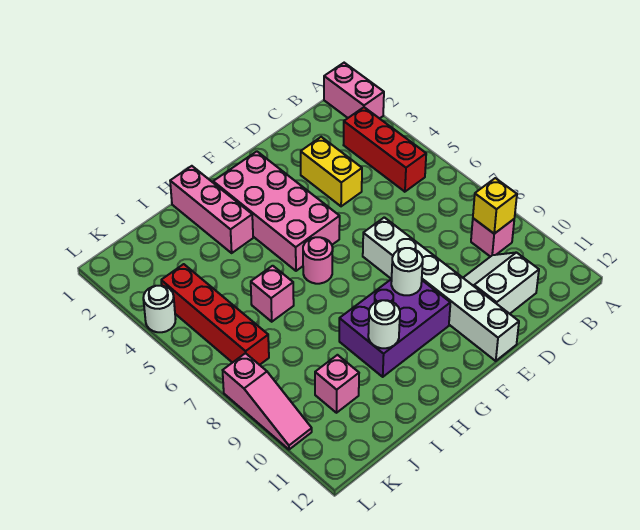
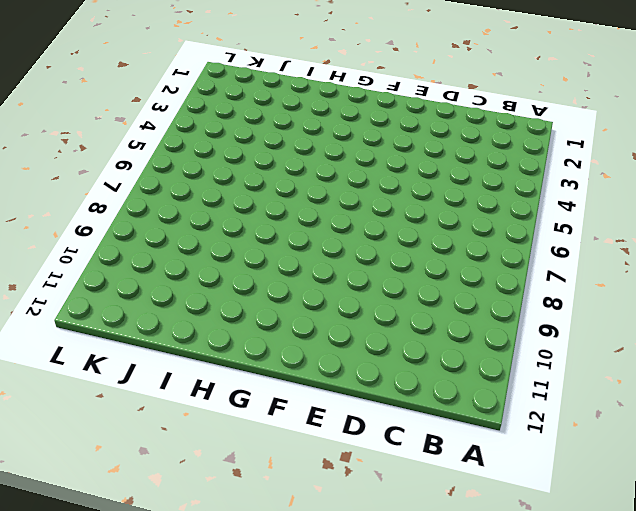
none -> pink 1x2 brick [324,63,384,119]
none -> red 1x3 brick [344,107,426,192]
none -> pink 1x1 brick [471,218,514,257]

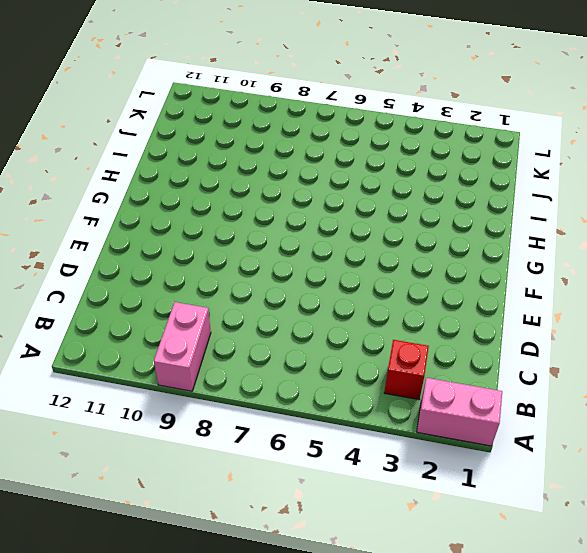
pink 1x2 brick [154,302,211,391] -> pink 1x1 brick [471,218,514,257]
red 1x1 brick [384,340,429,400] -> red 1x3 brick [344,107,426,192]
none -> white 2x2 slope [463,252,539,314]
none -> yellow 1x2 brick [301,137,362,206]
none -> white 1x6 brick [363,217,519,361]

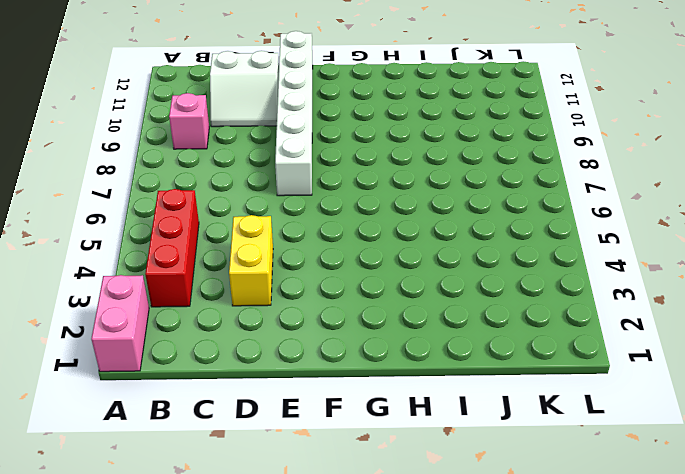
none -> pink 2x4 brick [213,151,340,271]
none -> purple 2x3 brick [339,279,450,377]
none -> pink 1x1 round brick [303,237,333,284]

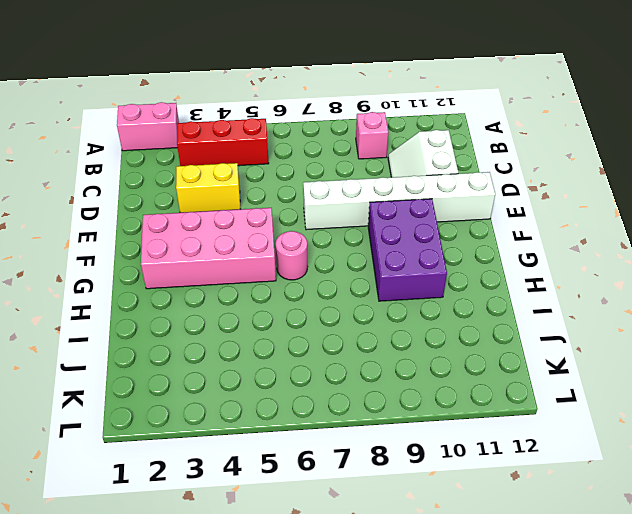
none -> pink 1x3 brick [170,166,253,253]
none -> pink 1x1 brick [251,266,294,322]
none -> pink 1x1 brick [315,355,359,413]

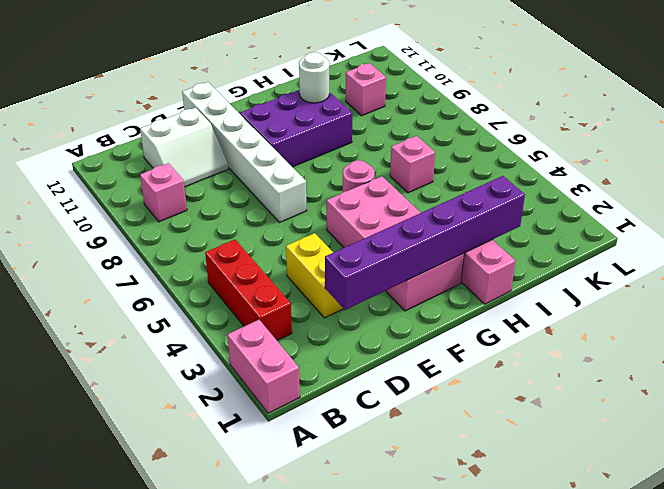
purple 1x6 brick [325,176,525,310] -> none
none -> red 1x4 brick [161,264,269,365]
none -> white 1x1 round brick [143,286,176,332]
none -> pink 1x3 slope [223,353,312,450]

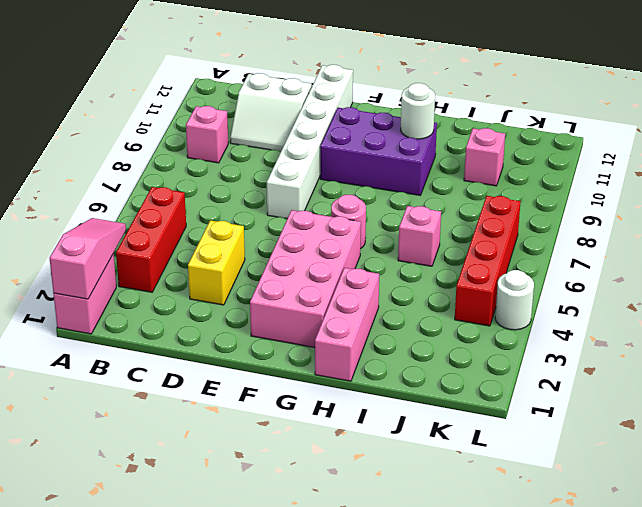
pink 1x3 slope [50,218,126,299] -> pink 1x3 slope moved to [223,353,312,450]
none -> yellow 1x1 brick [473,178,517,234]
none -> white 1x1 round brick [391,248,423,295]

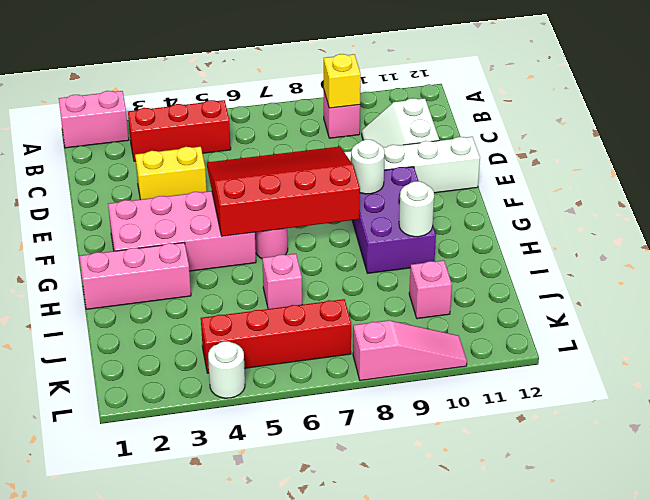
red 3x4 slope [207,147,360,236] -> none

